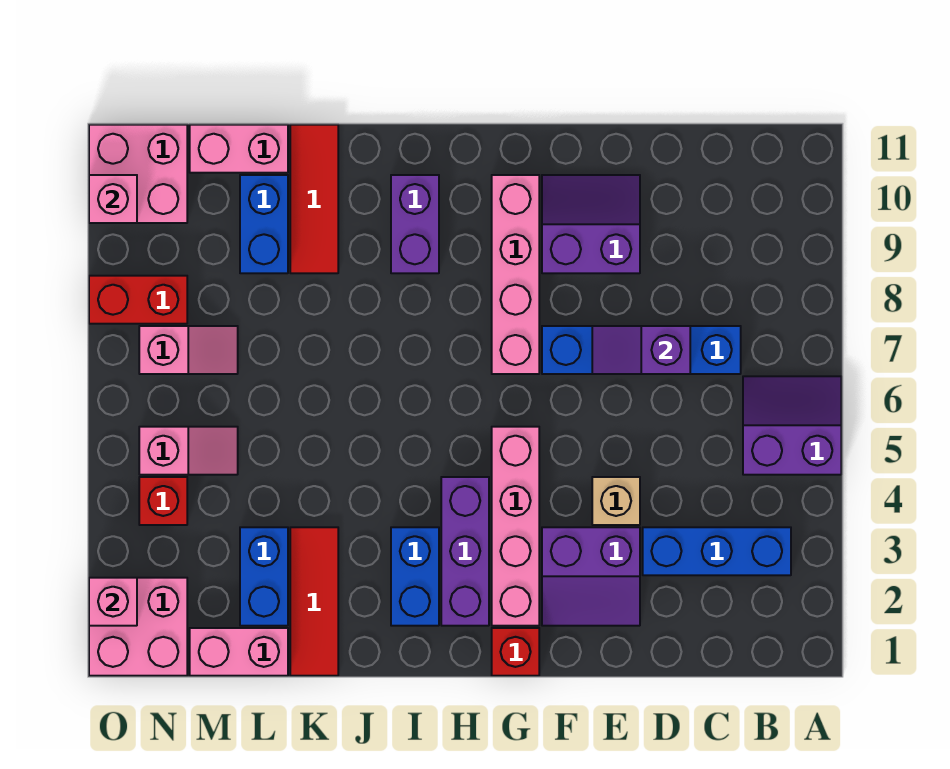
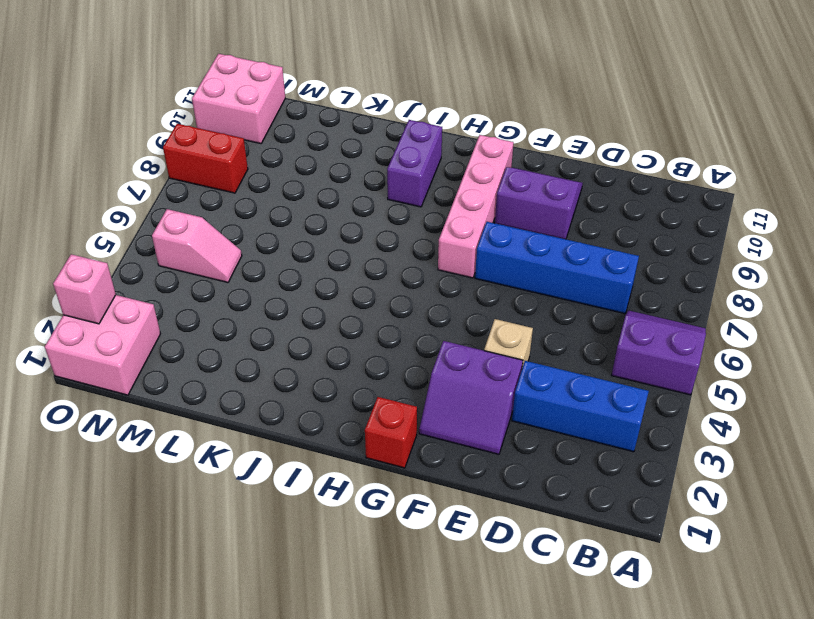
none -> pink 1x4 brick [492,427,539,626]
none -> purple 1x3 brick [441,477,489,626]
none -> blue 1x2 brick [391,527,439,626]

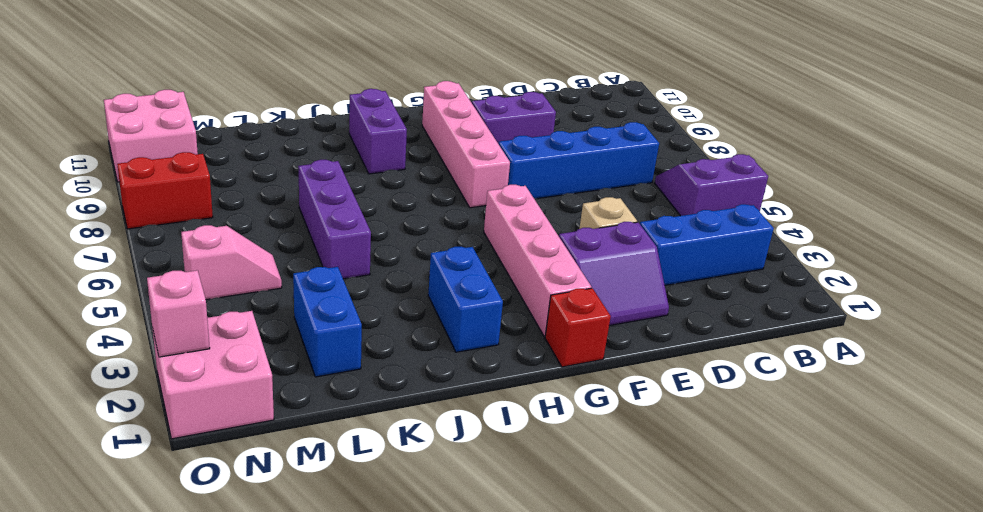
purple 1x3 brick [298,160,371,279] -> purple 1x3 brick moved to [441,477,489,626]
none -> red 1x3 tile [290,527,338,676]
none -> red 1x3 tile [290,125,338,273]
none -> pink 1x2 brick [190,628,288,676]

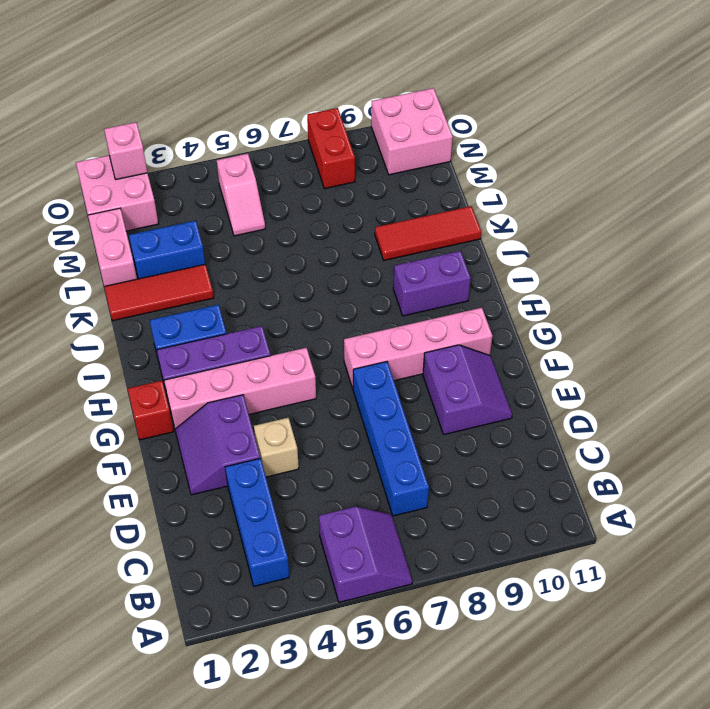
none -> blue 1x2 brick [240,175,288,273]
none -> pink 1x2 brick [190,125,288,173]
none -> pink 1x2 slope [139,326,238,374]

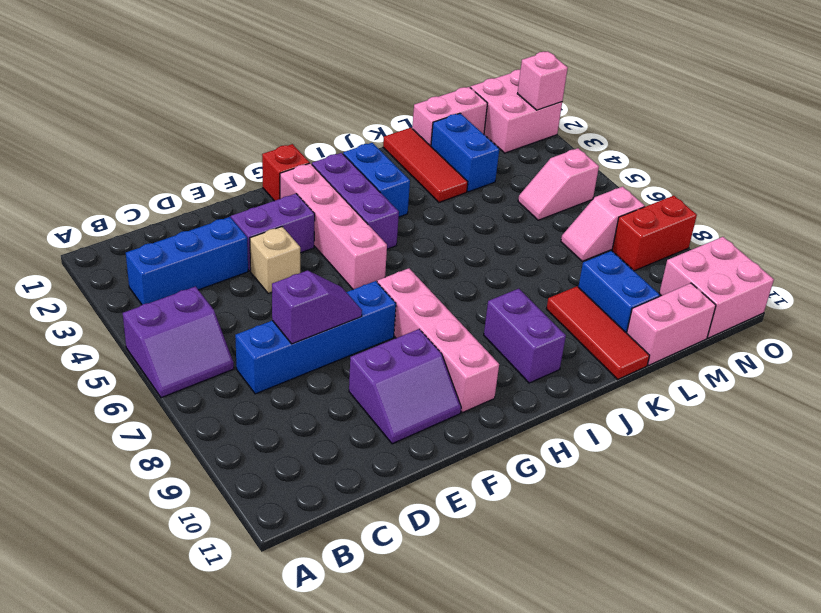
none -> red 1x1 brick [139,477,187,525]
none -> pink 1x1 brick [89,175,137,223]

